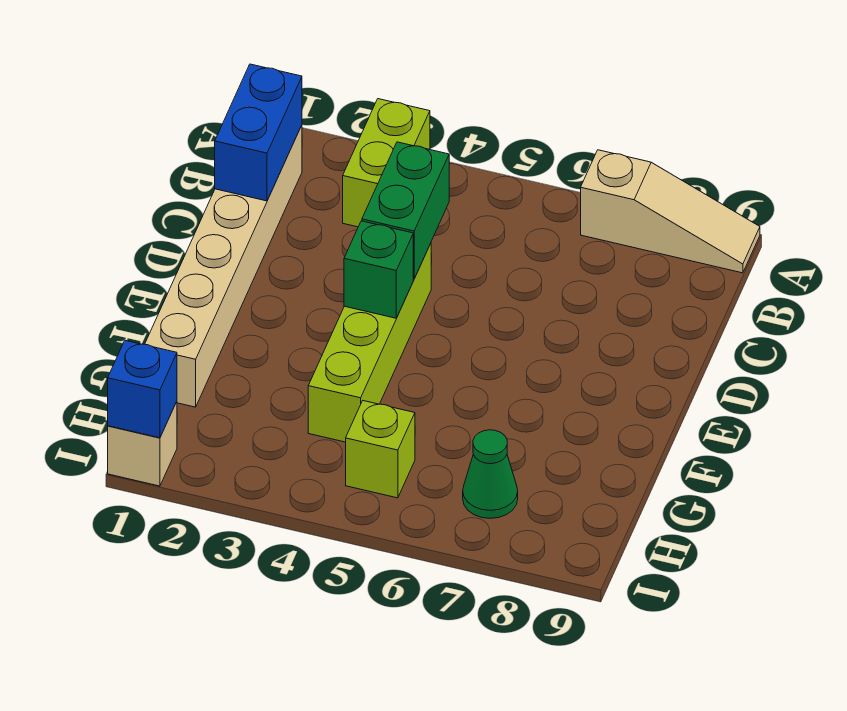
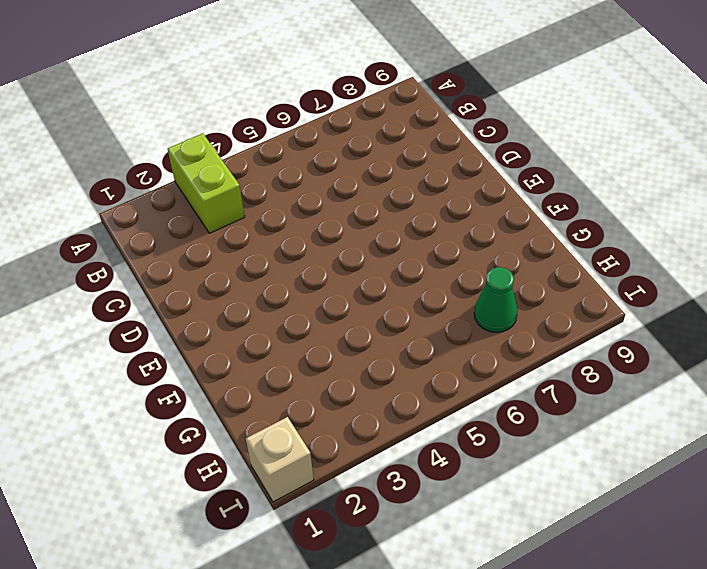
none -> tan 1x3 slope [581,150,760,273]
none -> tan 1x6 brick [145,125,302,407]

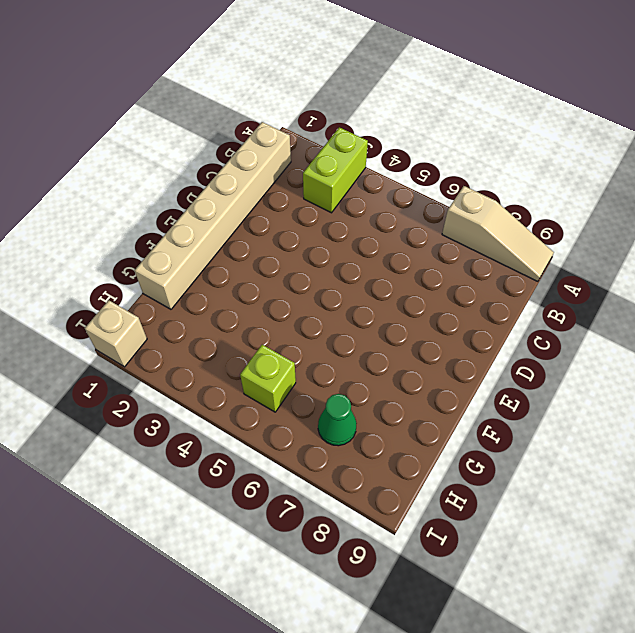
none -> lime 1x4 brick [308,243,431,442]
none -> blue 1x2 brick [215,64,302,201]

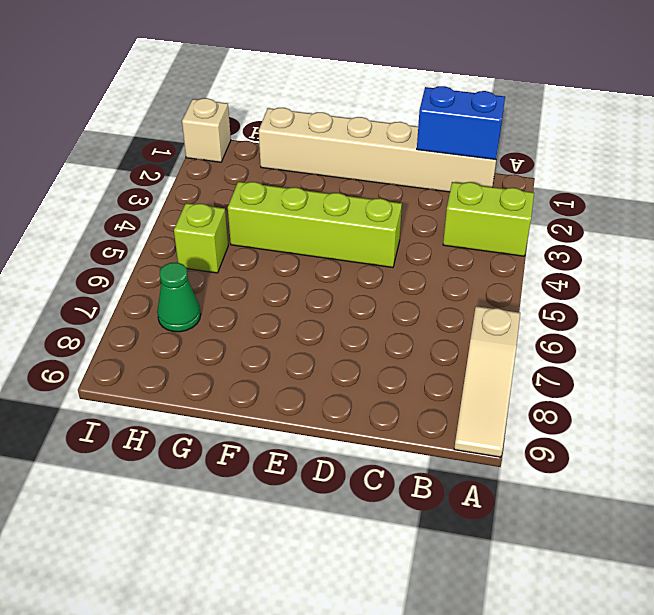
none -> green 1x2 brick [362,142,449,279]
none -> green 1x1 brick [344,221,413,318]

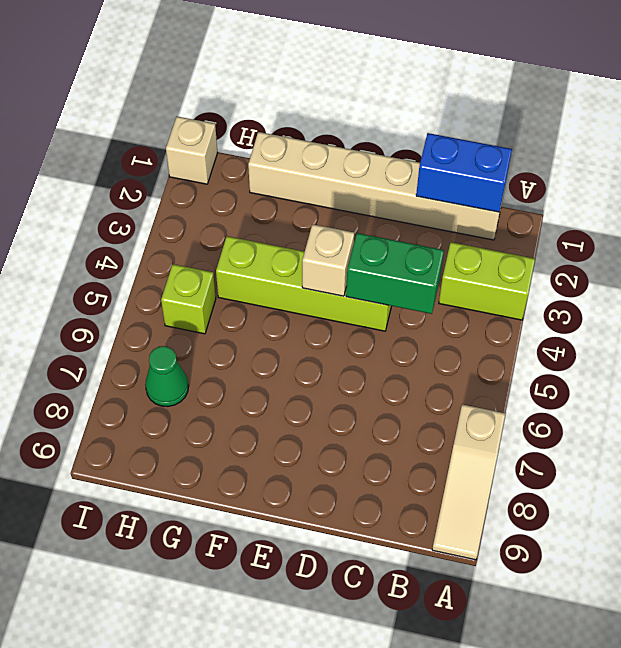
tan 1x1 brick [302,224,354,296] -> green 1x1 brick [344,221,413,318]
none -> blue 1x1 brick [108,340,177,438]

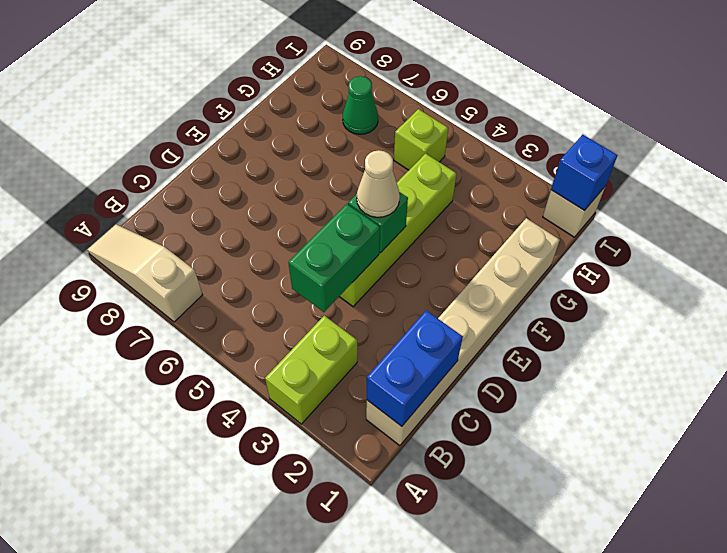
tan 1x1 cone [357,150,400,217] -> none

